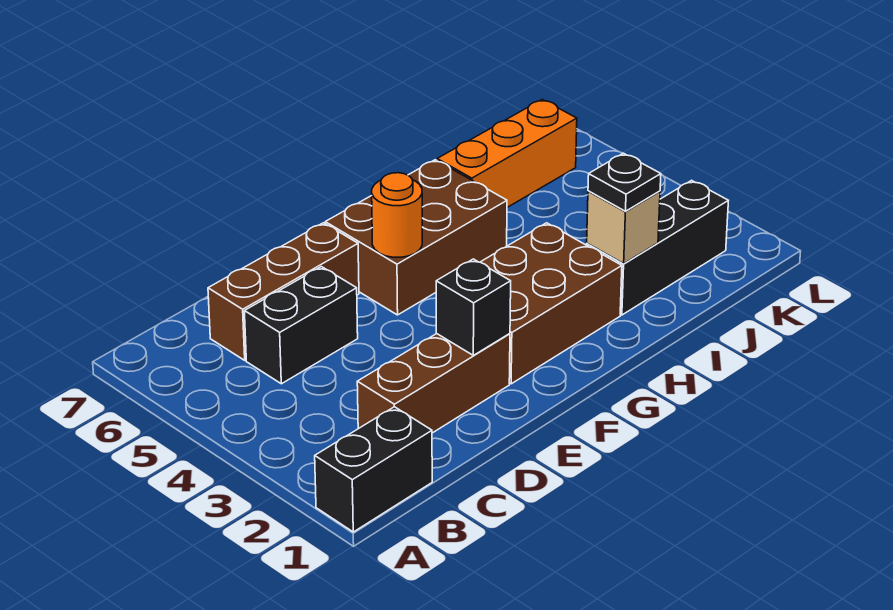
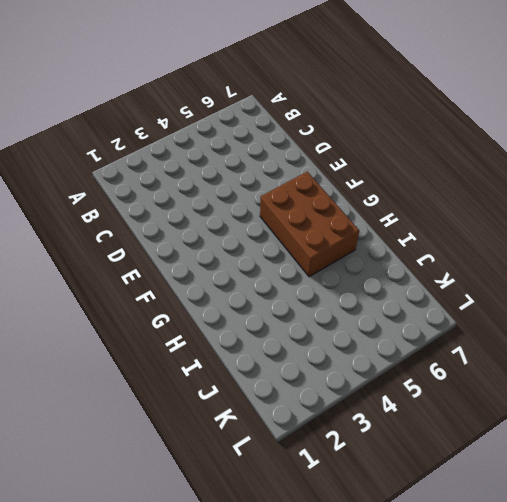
none -> black 1x2 brick [315,407,432,532]
none -> brown 1x3 brick [357,334,510,433]
none -> black 1x2 brick [244,267,358,384]

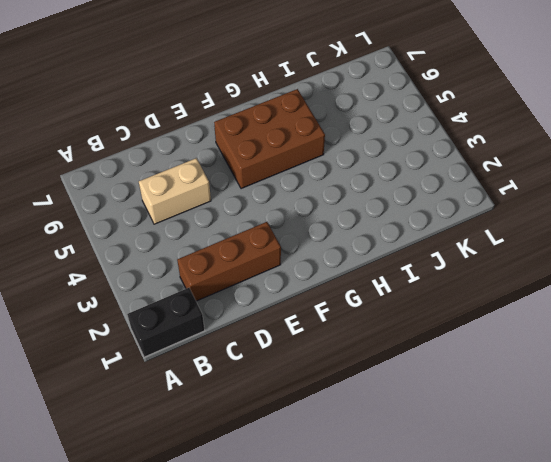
tan 1x2 brick [139,158,211,224] -> black 1x2 brick [244,267,358,384]
none -> brown 1x3 brick [208,223,359,360]
none -> brown 2x3 brick [481,223,622,384]
none -> black 1x3 brick [587,180,728,315]

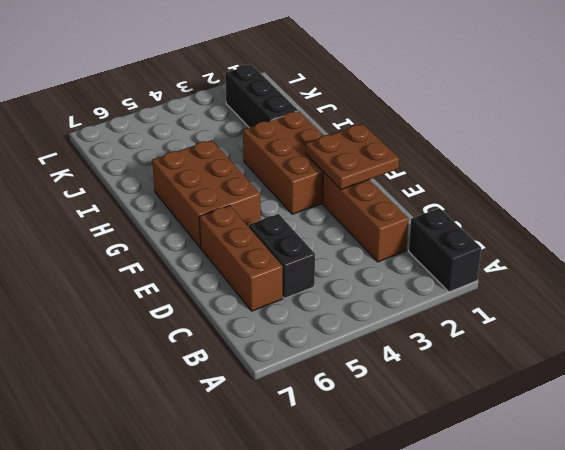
brown 2x2 plate [306,124,399,190] -> black 1x1 brick [436,259,511,355]
none -> orange 1x3 brick [437,99,577,207]
none -> orange 1x1 round brick [372,173,422,257]
none -> tan 1x1 brick [587,191,660,264]

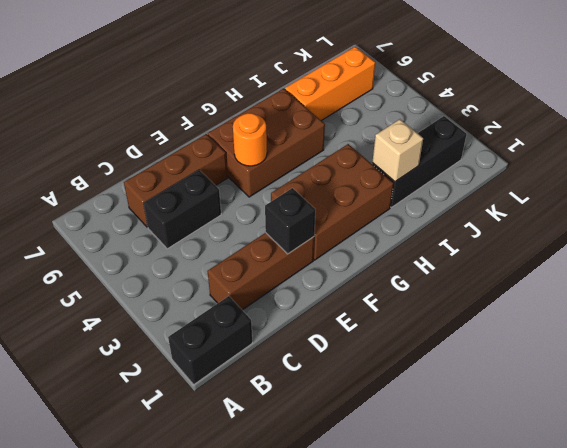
none -> black 1x1 plate [588,153,661,211]

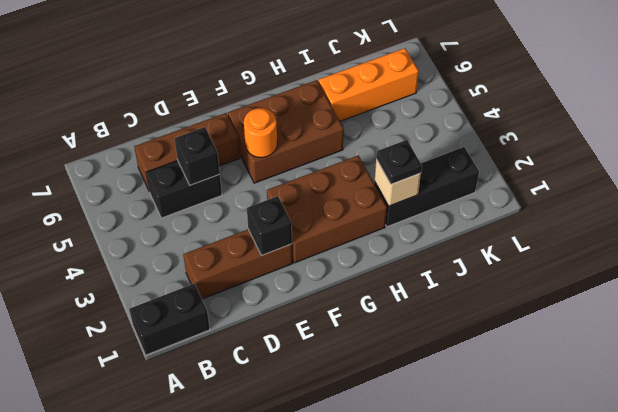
black 1x1 brick [174,127,220,185] -> none

